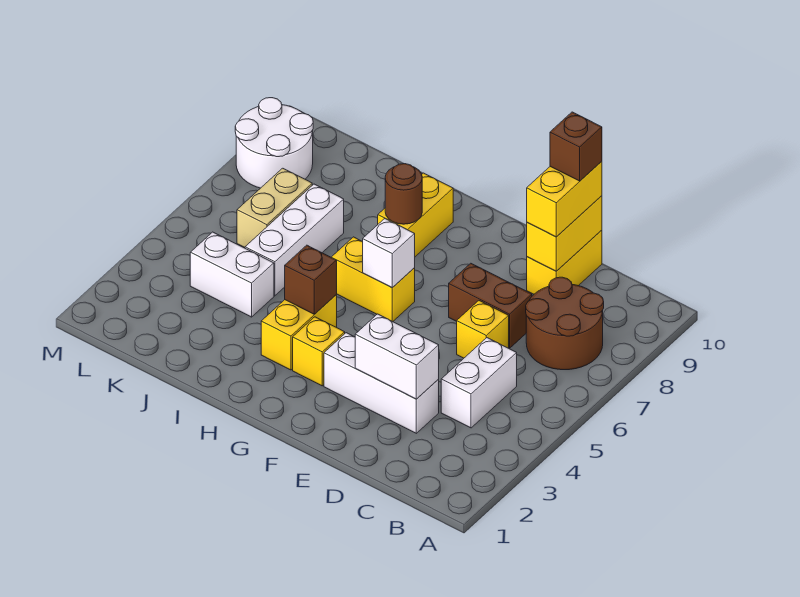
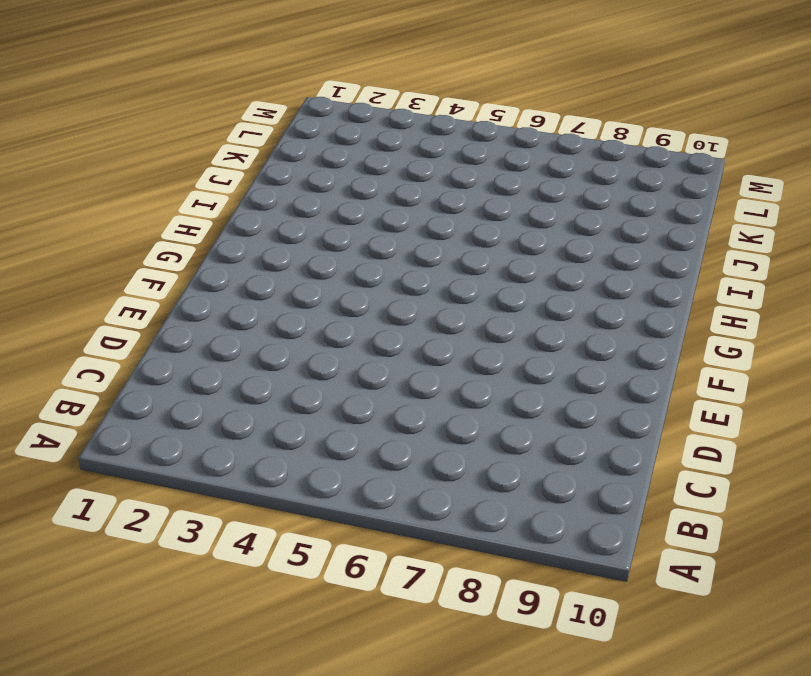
none -> brown 2x2 round brick [526,277,604,370]
none -> white 1x2 brick [441,338,517,428]
none -> white 1x3 brick [324,333,439,433]

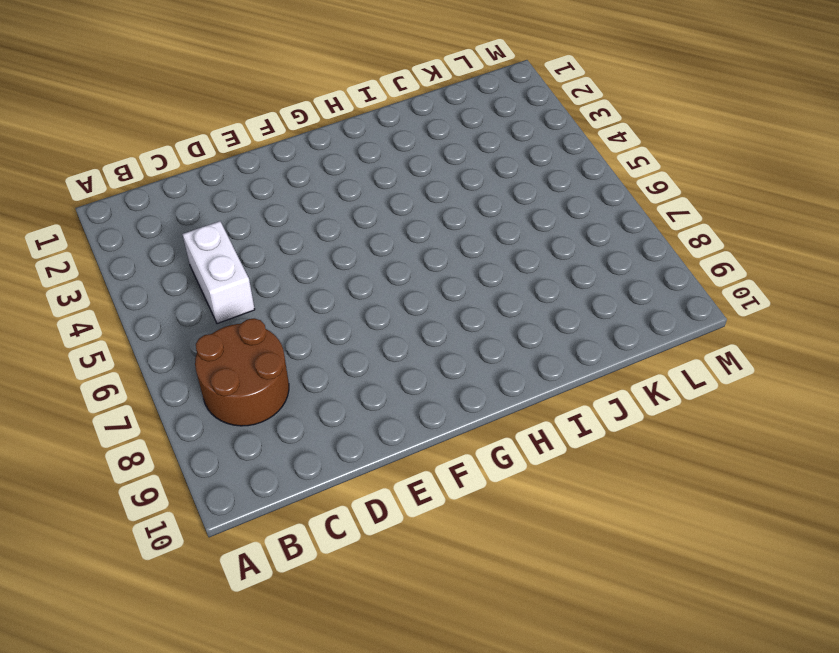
none -> white 1x3 brick [324,333,439,433]
none -> yellow 1x1 brick [457,301,509,358]
none -> brown 1x2 brick [449,263,532,348]

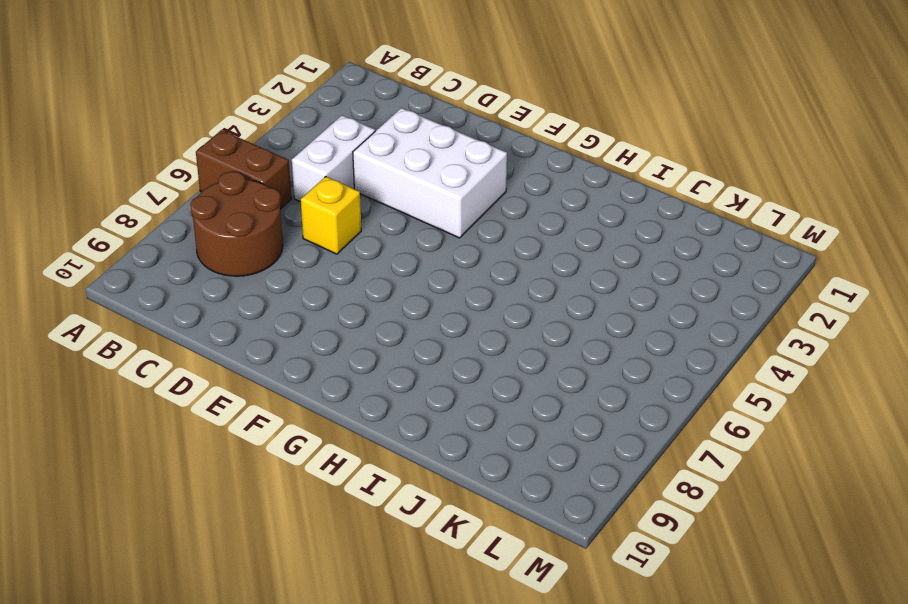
brown 1x2 brick [196,130,291,209] -> brown 1x2 brick moved to [449,263,532,348]
white 2x3 brick [353,108,507,238] -> white 1x3 brick [324,333,439,433]
none -> yellow 1x2 brick [527,230,602,294]
none -> yellow 1x1 brick [293,317,345,386]
none -> yellow 1x2 brick [332,237,415,322]

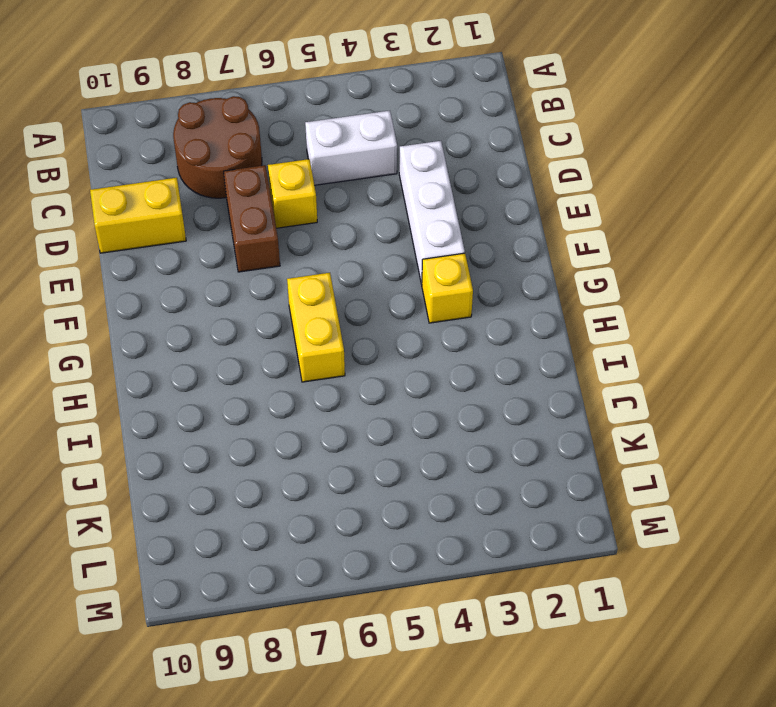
none -> yellow 1x2 brick [261,295,337,370]
none -> yellow 1x2 brick [378,173,453,257]
none -> white 1x2 brick [190,232,274,317]

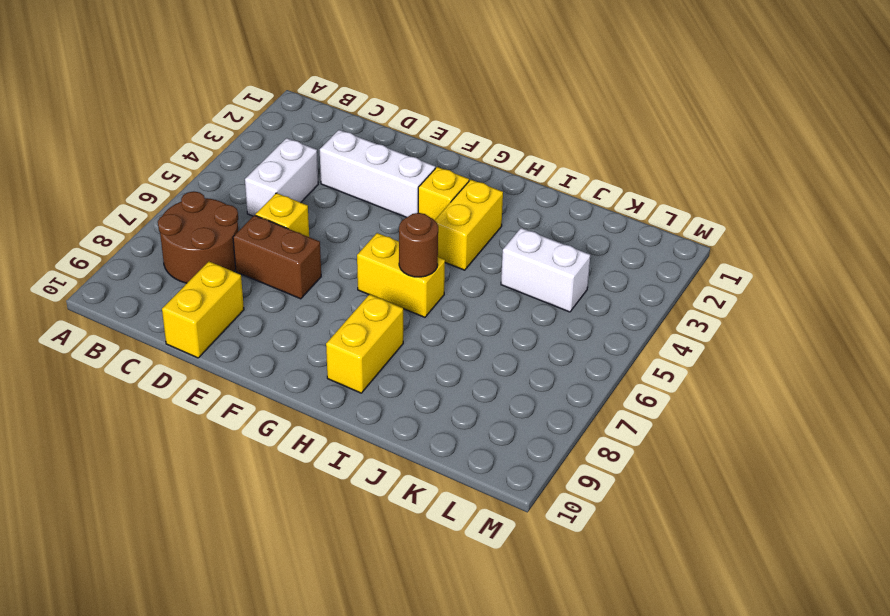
brown 1x1 round brick [399,213,438,277] -> brown 1x1 round brick moved to [385,164,422,224]
none -> white 1x3 brick [245,184,344,296]
none -> tan 1x2 brick [237,168,312,247]
none -> white 2x2 round brick [235,98,313,188]

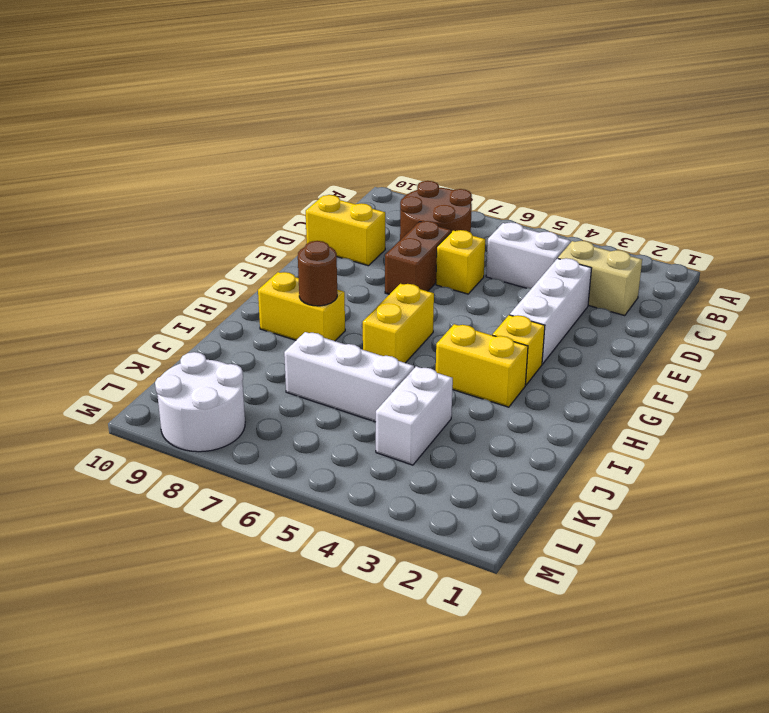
tan 1x2 brick [558,241,642,316] -> tan 1x2 brick moved to [237,168,312,247]
none -> white 1x2 brick [355,314,439,399]
none -> yellow 1x2 brick [527,196,602,271]
none -> white 1x1 brick [363,219,415,288]

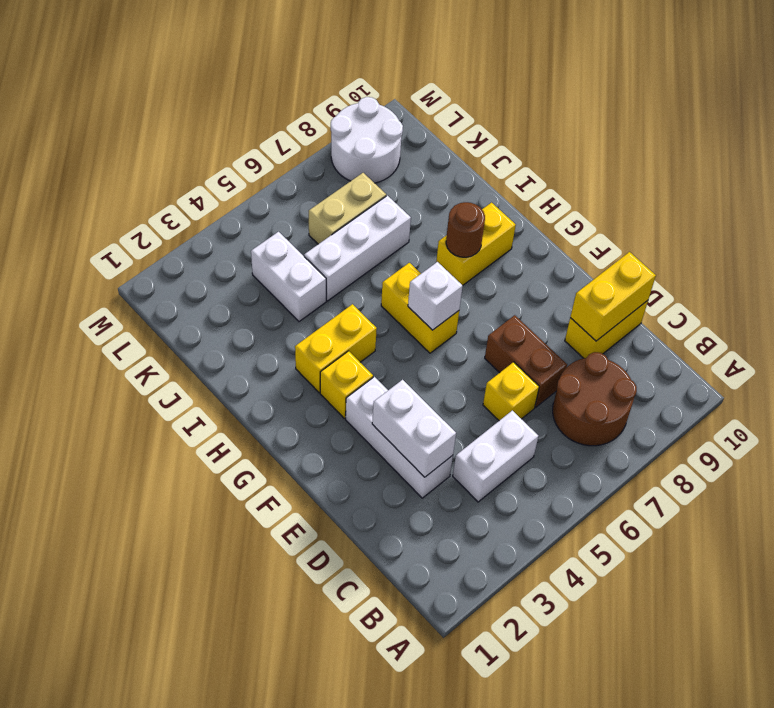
none -> brown 1x1 brick [285,245,337,314]
none -> yellow 1x2 brick [527,161,602,237]
none -> brown 1x1 brick [550,112,602,181]

